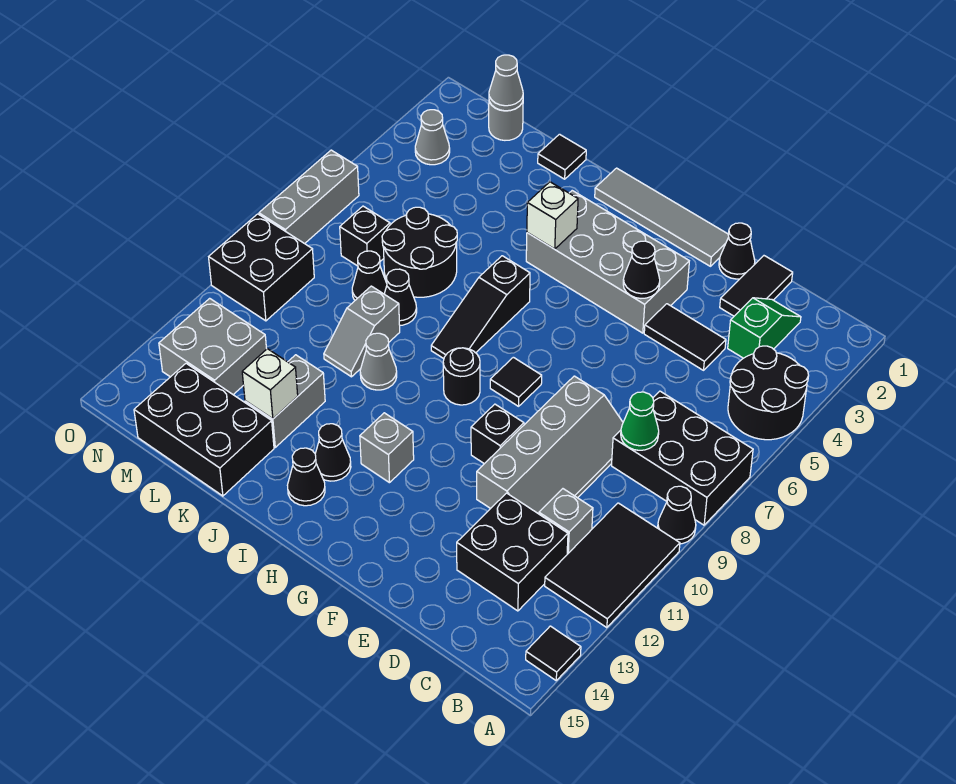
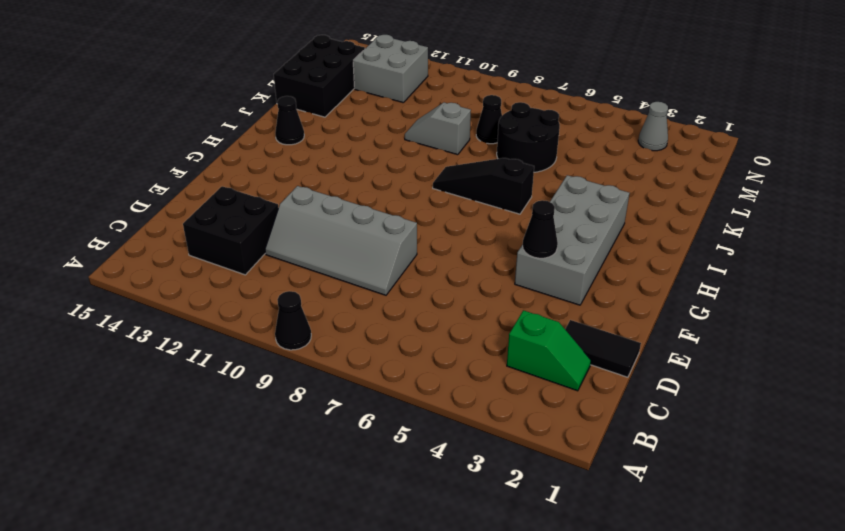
none -> black 2x2 round brick [728,346,809,440]
none -> black 2x3 brick [612,391,753,525]
none -> black 2x3 tile [545,503,680,628]
none -> black 1x1 tile [526,626,581,680]

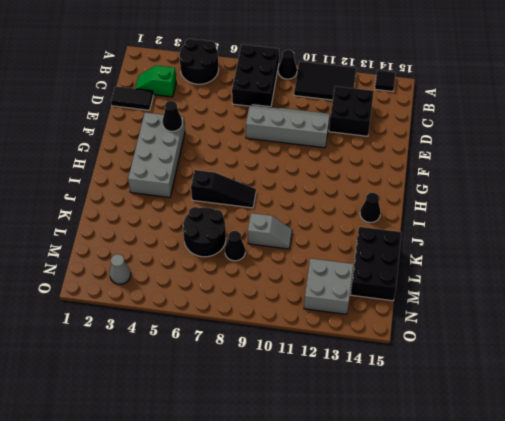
none -> grey 1x1 brick [539,489,593,554]
none -> black 1x2 tile [644,304,726,370]
none -> black 1x1 cone [719,223,755,279]
none -> grey 1x4 tile [595,168,729,266]

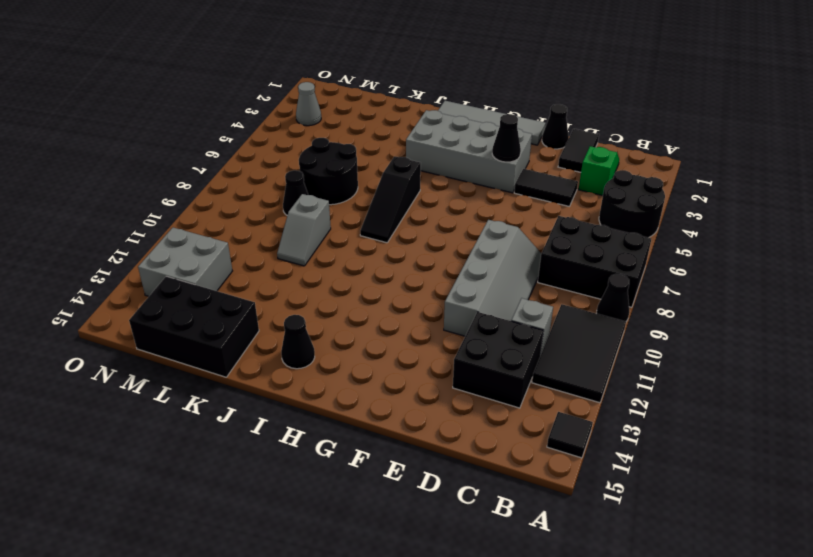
none -> black 1x1 brick [471,404,524,464]
none -> black 1x1 tile [490,357,542,406]
none -> black 1x1 round brick [443,348,480,405]
none -> grey 1x1 brick [360,413,414,483]

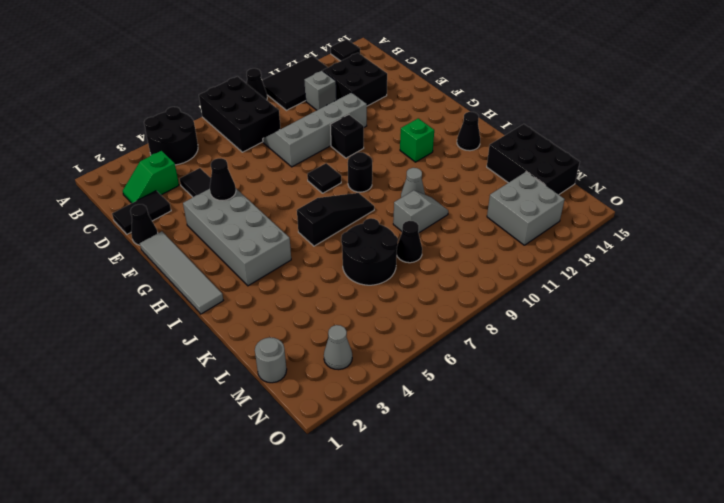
green 1x1 brick [400,118,434,162] -> grey 1x1 brick [360,413,414,483]
none -> black 1x1 cone [315,424,351,481]
none -> black 1x1 tile [538,134,586,179]
none -> black 1x1 cone [384,269,417,325]
none -> grey 1x2 brick [245,355,325,447]

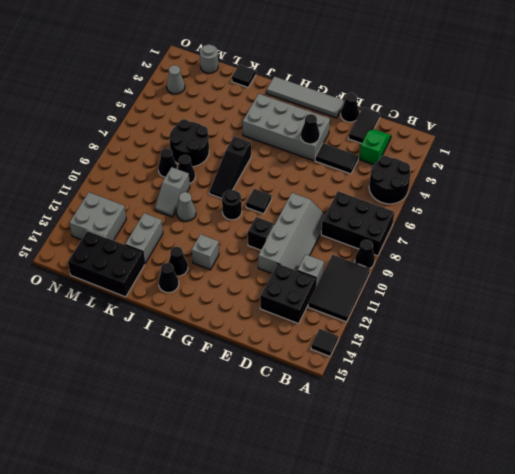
none -> black 1x1 brick [340,206,390,266]
none -> black 2x2 brick [209,214,314,321]
none -> grey 1x3 brick [259,150,359,244]
none -> green 1x1 cone [621,392,659,450]

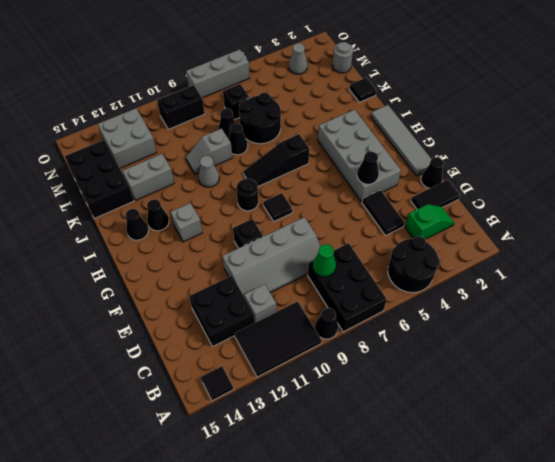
black 1x2 brick [157,85,205,129] -> black 2x2 brick [209,214,314,321]
none -> white 1x1 brick [527,182,578,249]
none -> white 1x1 brick [242,349,298,419]
none -> grey 1x1 cone [489,55,523,111]

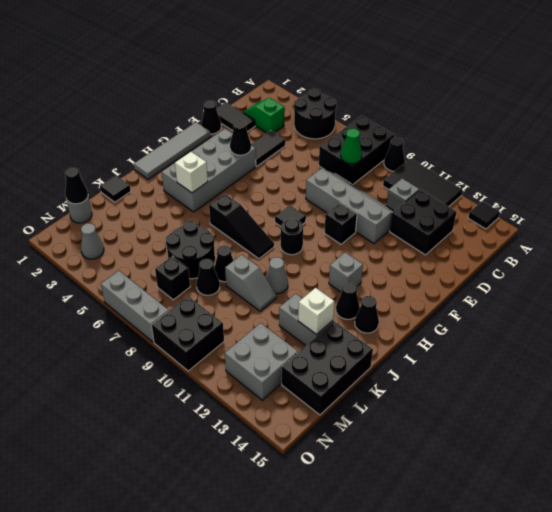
black 1x1 cone [65,168,88,204] -> grey 1x1 cone [489,55,523,111]

